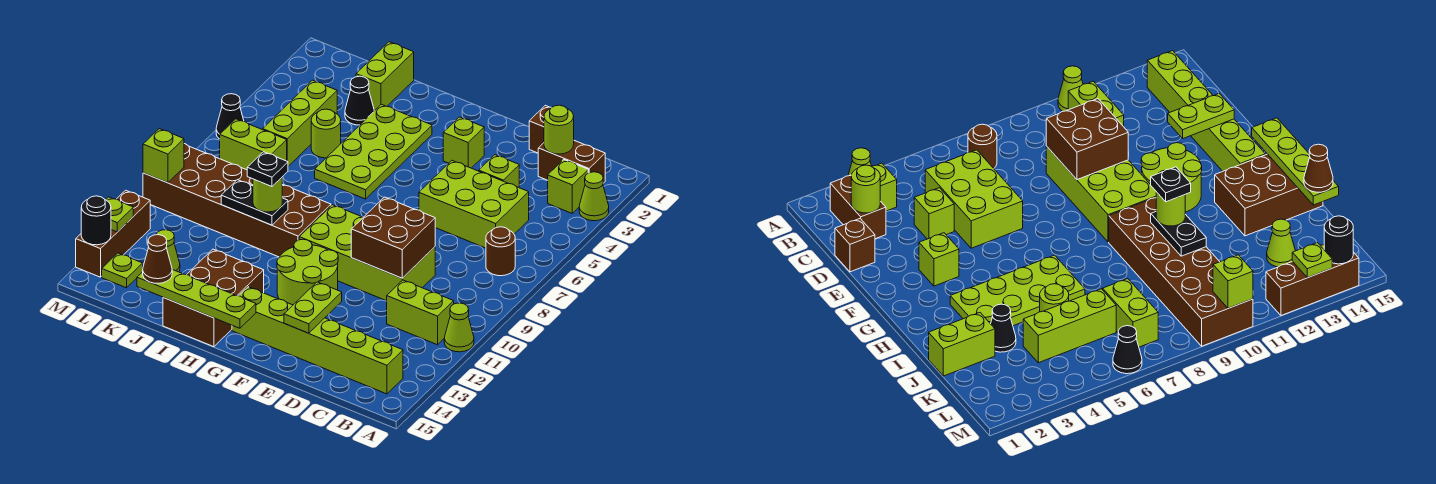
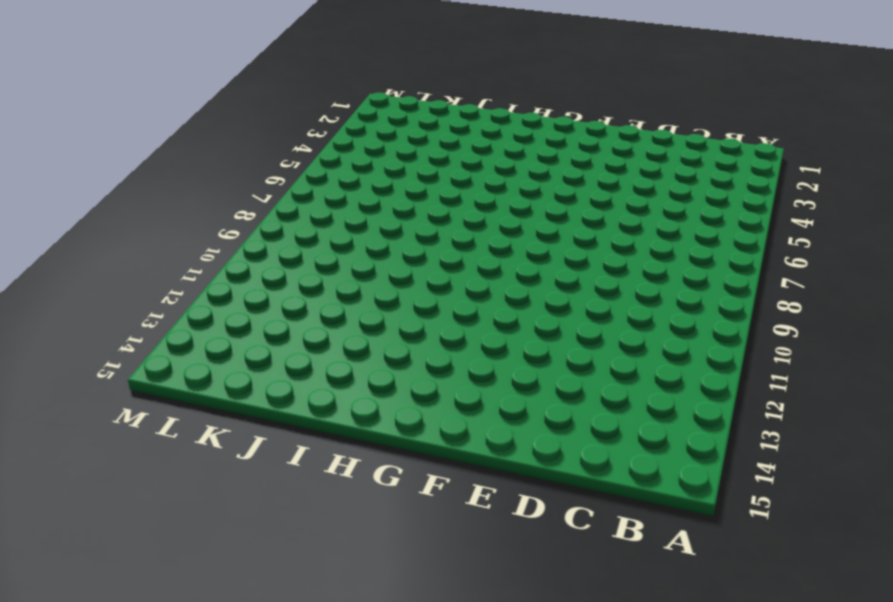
none -> lime 1x1 cone [579,172,609,221]
none -> lime 1x1 cone [444,303,474,352]
none -> brown 1x2 brick [538,141,605,183]
none -> lime 1x1 brick [548,159,588,213]

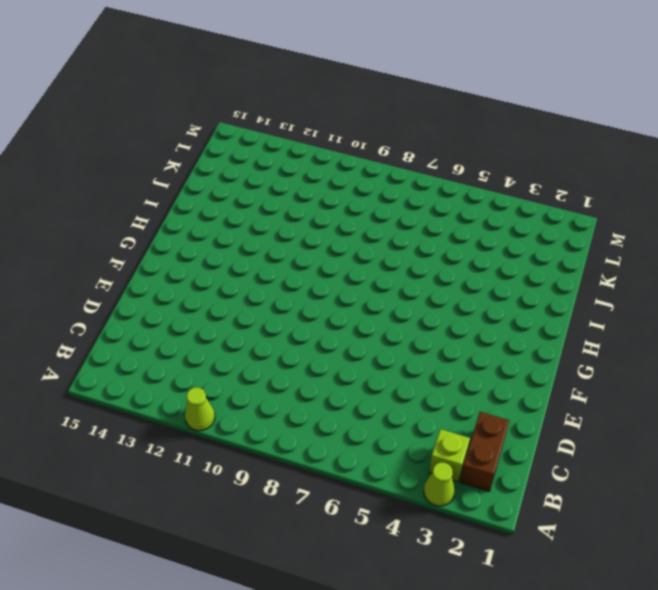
none -> brown 1x1 round brick [486,227,515,276]
none -> lime 1x2 brick [387,280,454,345]
none -> lime 1x6 brick [232,287,403,394]
none -> lime 2x3 brick [419,161,529,248]

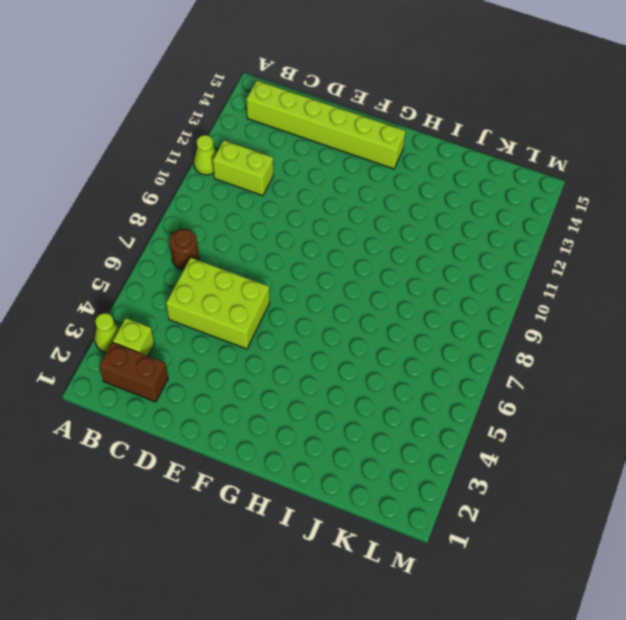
none -> brown 1x1 brick [529,105,551,153]
none -> lime 1x1 brick [479,155,519,187]
none -> lime 2x4 brick [299,205,435,301]
none -> lime 1x1 brick [443,117,484,168]

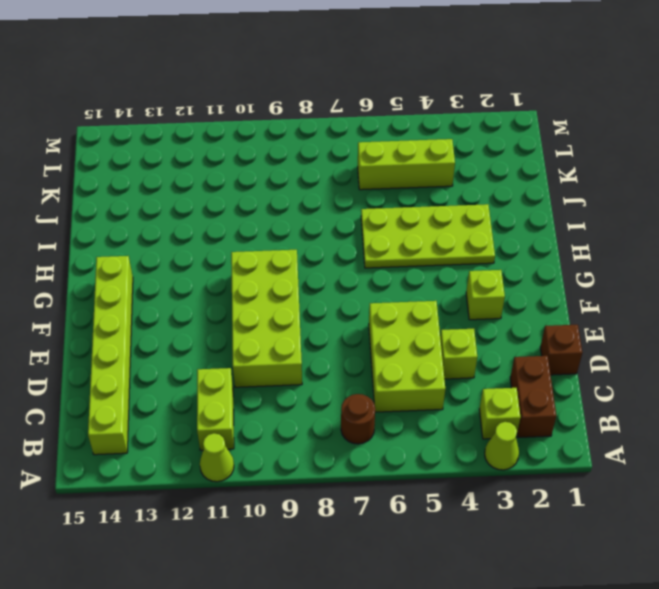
none -> lime 2x2 round brick [277,239,338,305]
none -> brown 2x6 brick [143,144,331,257]
none -> brown 2x3 brick [163,249,264,347]
none -> lime 1x2 brick [356,42,414,110]

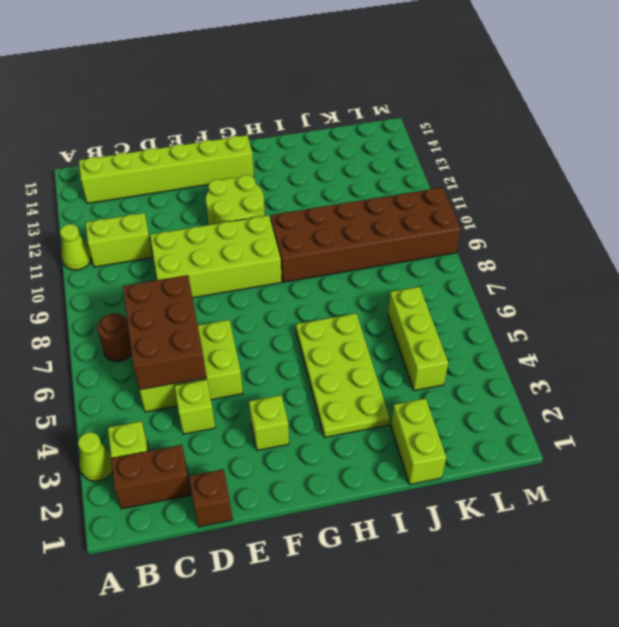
brown 2x3 brick [123,275,207,390] -> brown 2x3 brick moved to [163,249,264,347]
none -> black 1x1 cone [345,76,374,125]
none -> lime 1x1 round brick [311,109,341,158]
none -> lime 1x2 brick [220,119,287,170]
none -> lime 1x1 cone [156,230,180,272]

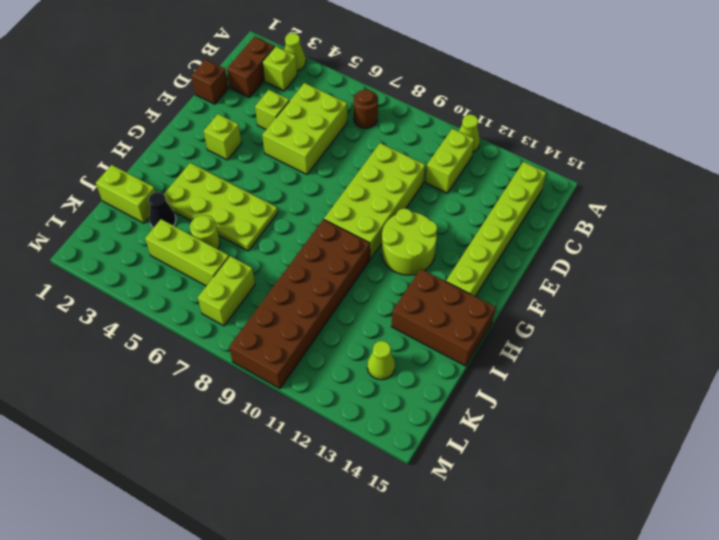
none -> lime 1x1 plate [102,253,143,288]
none -> black 1x1 cone [216,94,244,139]
none -> brown 1x3 brick [76,190,150,277]
none -> lime 1x1 round brick [544,105,574,154]

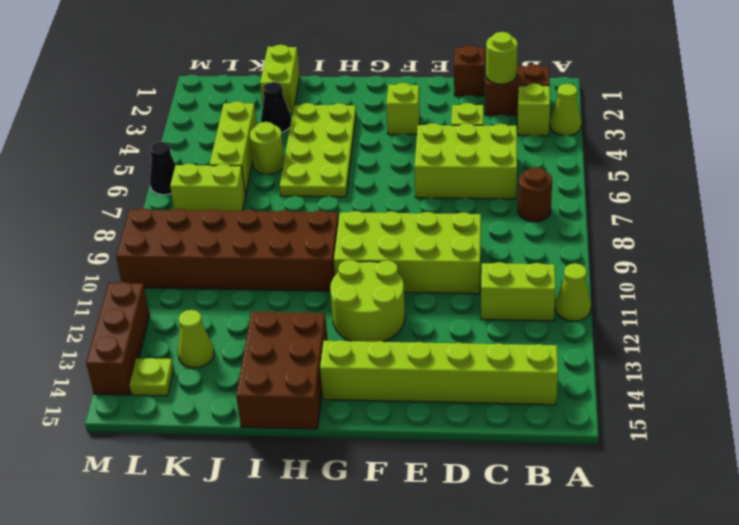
none -> brown 2x2 brick [351,197,435,278]
none -> lime 1x2 plate [284,282,342,333]
none -> lime 1x4 plate [137,270,256,328]
none -> black 1x2 plate [221,180,288,225]

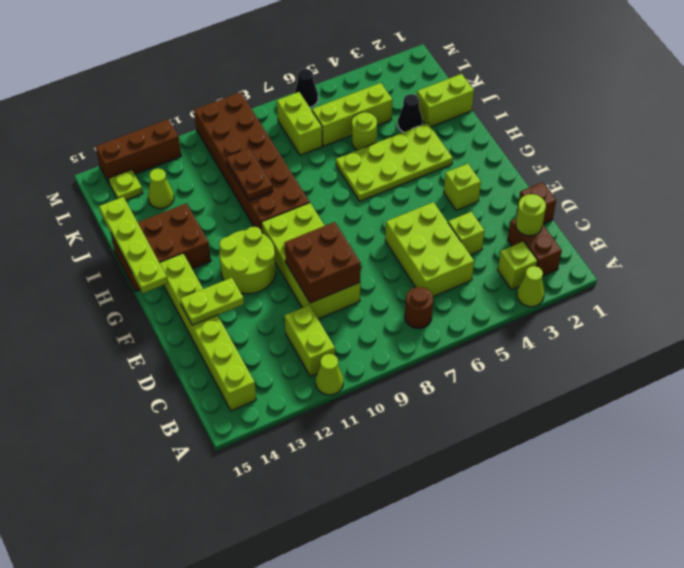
brown 1x2 plate [226,148,273,201] -> black 1x2 plate [221,180,288,225]
none -> lime 1x1 brick [143,129,184,183]
none -> lime 1x1 plate [106,197,133,232]
none -> black 1x1 round brick [81,196,111,245]
none -> lime 1x1 round brick [253,178,282,212]

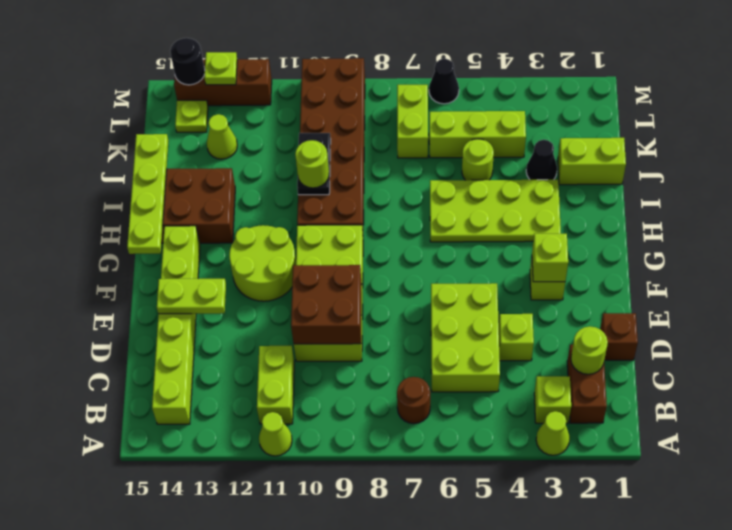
lime 1x1 brick [532,234,568,282] -> lime 1x1 brick moved to [143,129,184,183]
none -> brown 1x1 cone [143,235,172,283]
none -> black 1x1 plate [247,152,288,186]

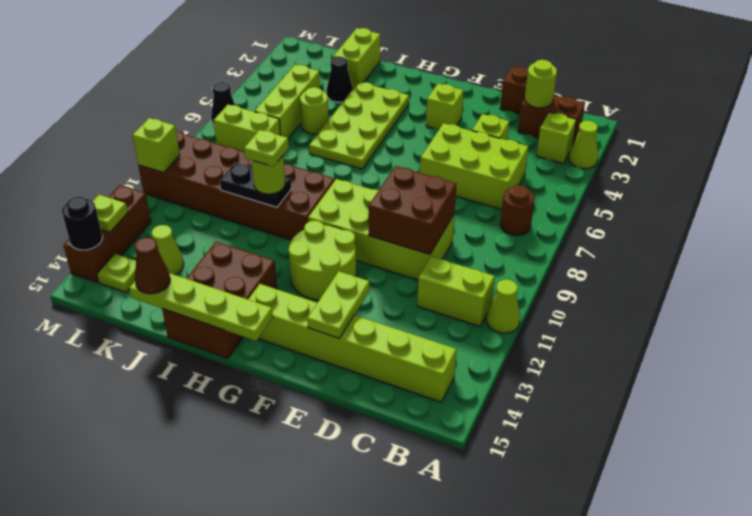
lime 1x1 plate [244,130,289,167] -> black 1x1 plate [247,152,288,186]

